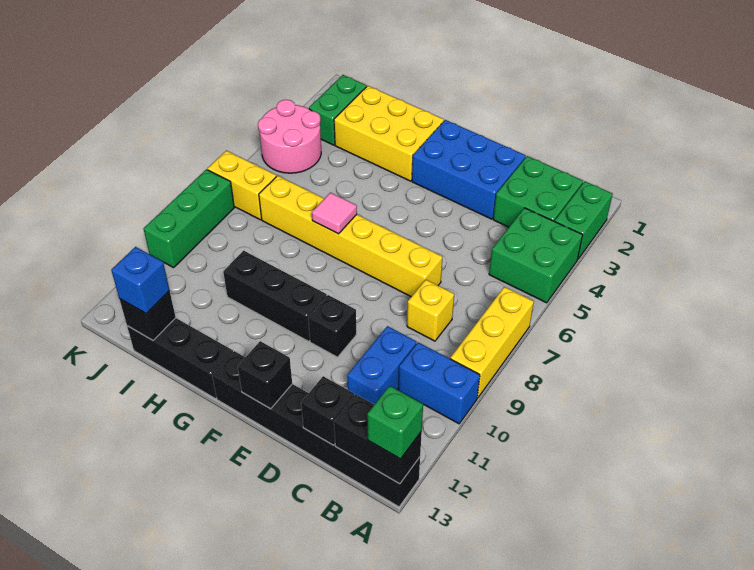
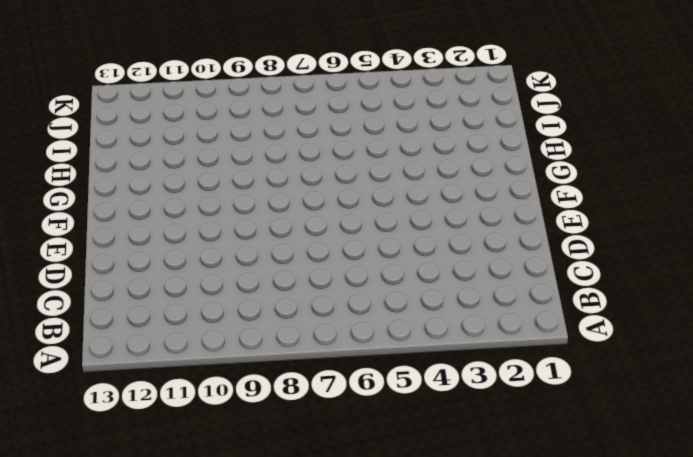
none -> green 1x2 brick [555,181,613,259]
none -> green 2x2 brick [489,208,583,303]
none -> yellow 1x3 brick [450,287,534,398]

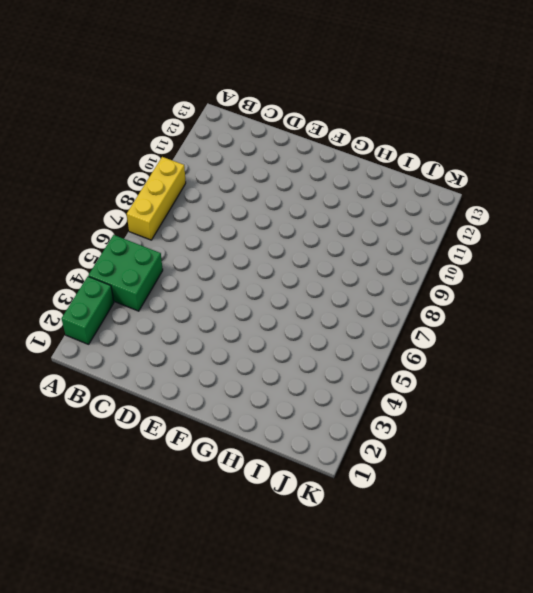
none -> blue 1x2 brick [399,342,480,424]
none -> black 1x6 brick [212,351,420,507]
none -> green 2x2 brick [493,156,583,227]

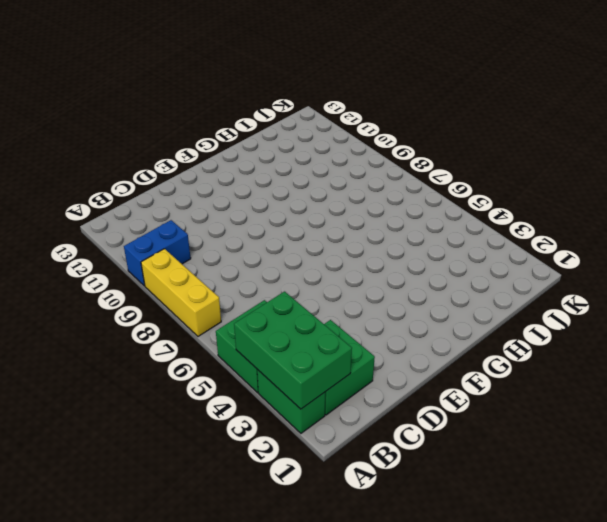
green 2x3 brick [234,292,352,409] -> none
none -> black 1x6 brick [212,351,420,507]
none -> yellow 1x1 brick [407,280,454,341]
none -> blue 1x2 brick [347,326,417,405]

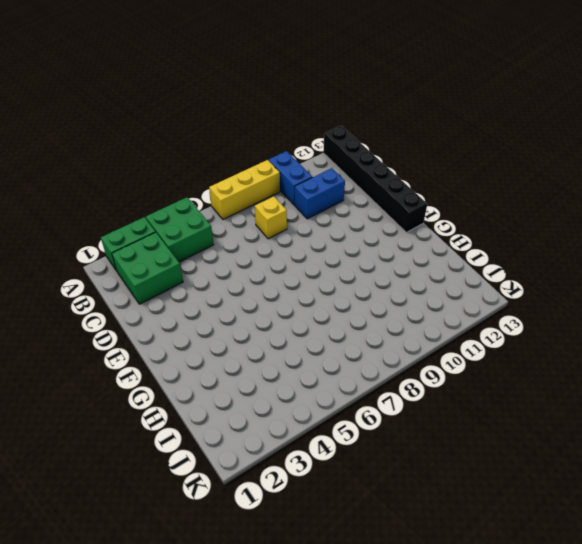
none -> blue 2x3 brick [412,120,526,219]
none -> yellow 1x6 brick [259,176,443,297]
none -> black 1x1 brick [308,295,357,357]

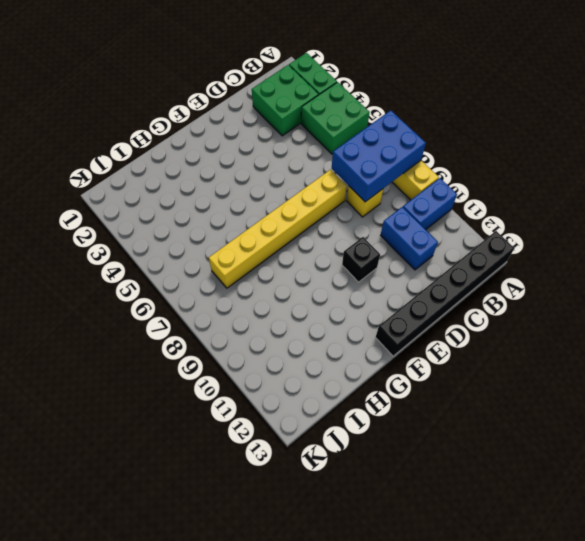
blue 2x3 brick [332,110,426,202] -> blue 2x3 brick moved to [412,120,526,219]
none -> black 1x3 brick [223,251,327,341]
none -> yellow 2x3 brick [334,86,444,181]
none -> black 1x3 brick [127,318,233,399]

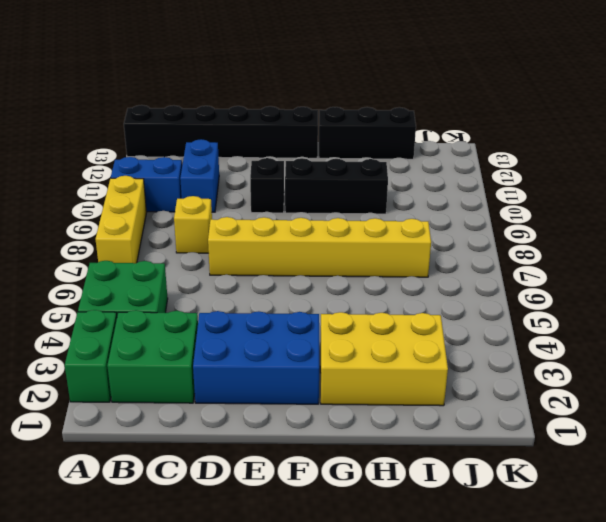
none -> green 1x2 brick [309,75,367,145]
none -> pink 2x2 round brick [258,100,321,173]
none -> yellow 1x2 brick [207,151,276,220]

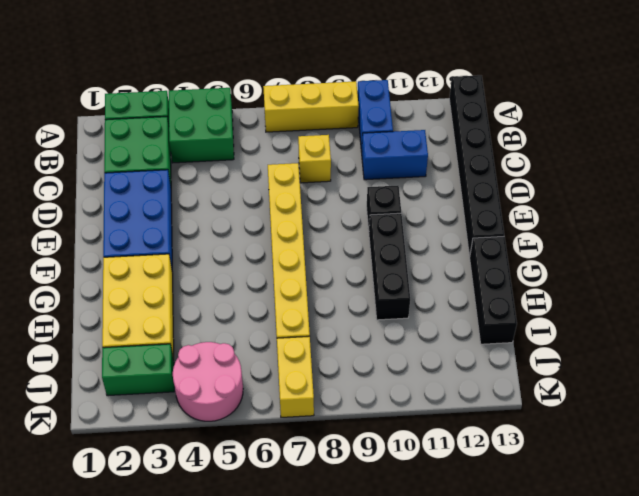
none -> green 1x3 brick [144,169,234,268]
none -> black 1x2 brick [334,395,422,484]
none -> black 1x1 brick [301,376,354,445]

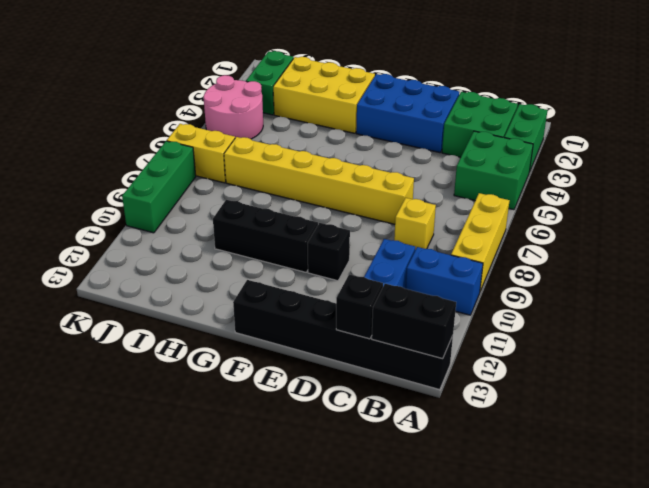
none -> black 1x3 brick [127,318,233,399]
none -> black 1x1 brick [238,341,292,409]
none -> pink 1x1 tile [312,193,357,234]

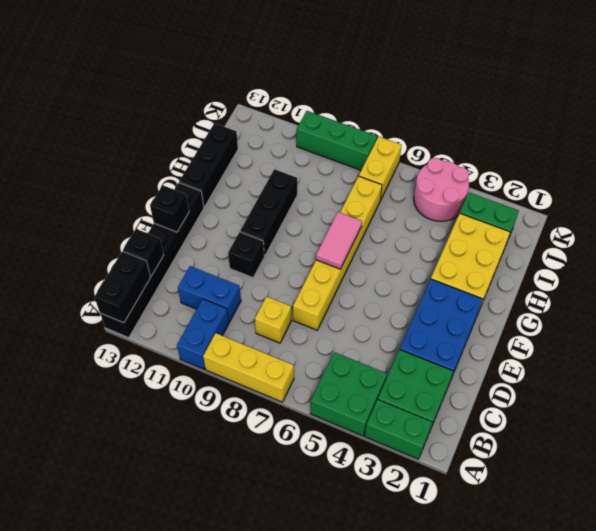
pink 1x2 tile [316,212,362,269] -> pink 1x1 tile [312,193,357,234]
none -> black 1x1 brick [120,291,176,340]
none -> green 1x1 brick [367,386,423,459]
none -> blue 1x1 brick [111,247,170,314]

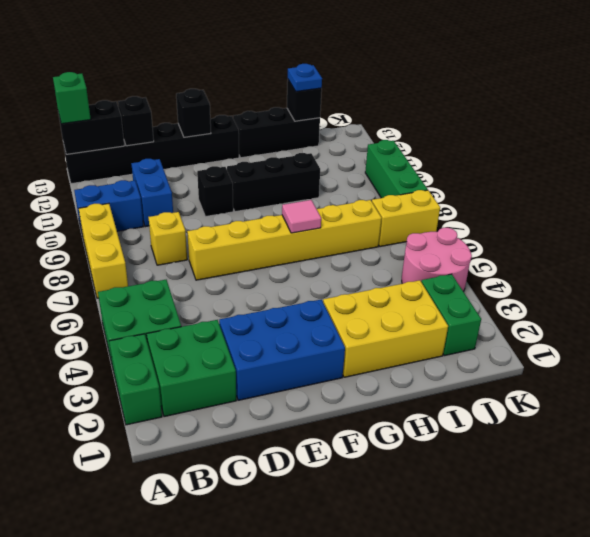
blue 1x1 plate [288,64,322,92] -> blue 1x1 brick [111,247,170,314]

